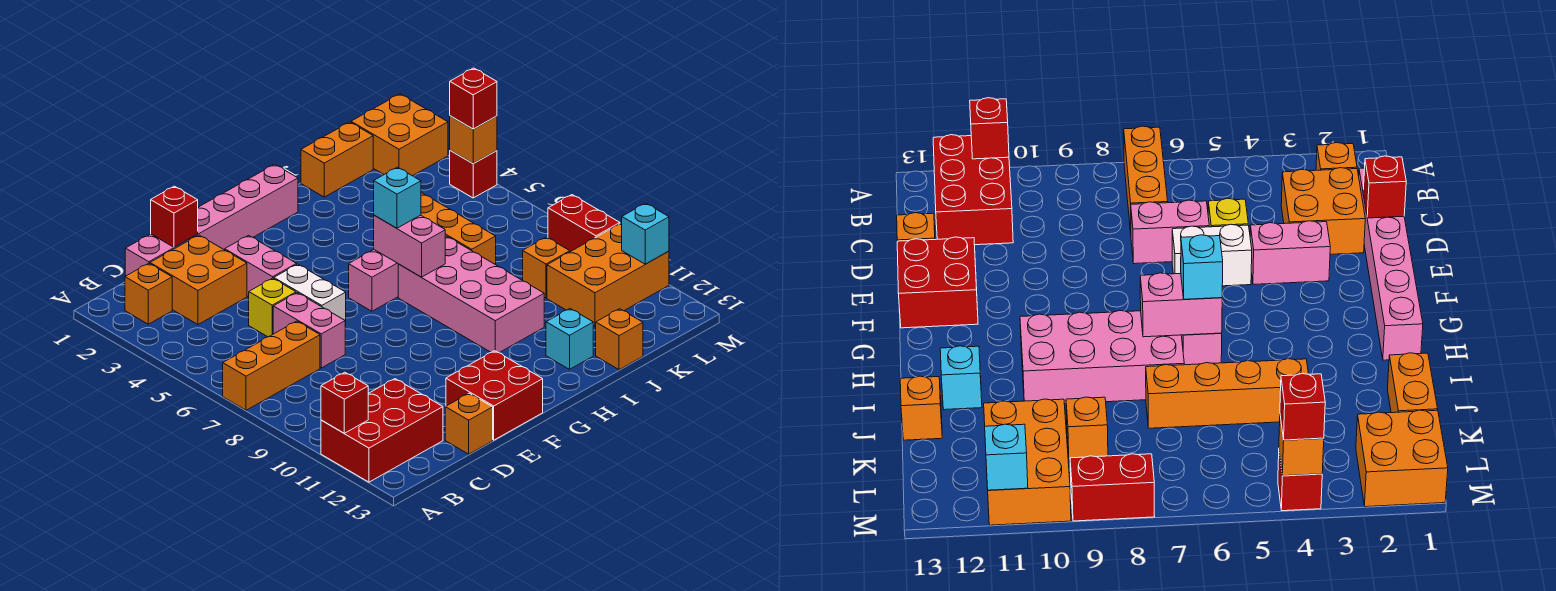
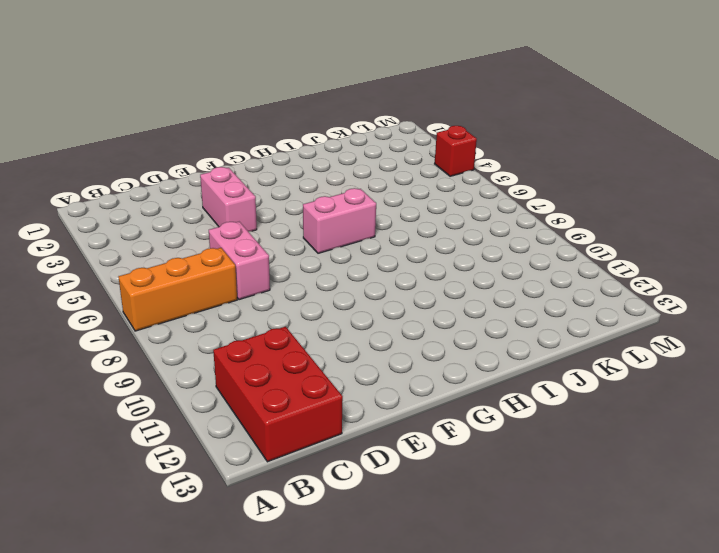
red 2x3 brick [213,327,343,462] -> red 2x3 brick turned to [321,379,443,482]
none -> orange 1x1 brick [125,263,172,324]
none -> pink 1x6 brick [125,164,298,276]
none -> orange 2x2 brick [150,235,247,324]

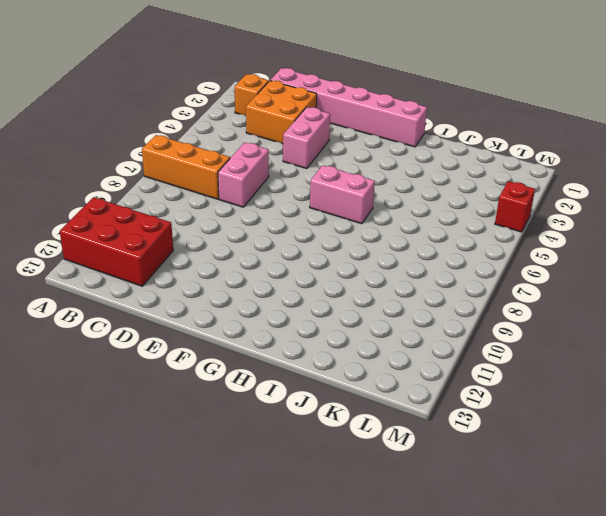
none -> yellow 1x1 brick [249,278,296,337]
none -> orange 1x1 brick [445,393,493,454]
none -> white 1x2 brick [274,264,346,326]

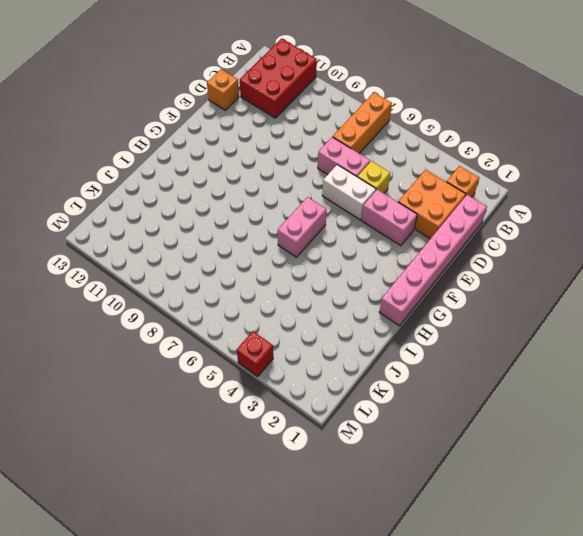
none -> red 2x2 brick [446,351,543,440]
none -> pink 2x4 brick [398,237,544,353]
none -> cyan 1x1 brick [546,309,593,369]

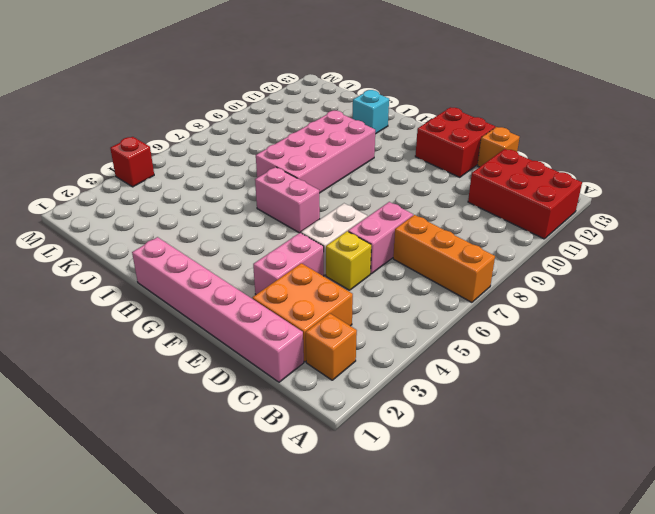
none -> orange 1x2 brick [301,122,373,197]
none -> orange 1x4 brick [421,193,496,265]
none -> orange 1x1 brick [596,309,643,370]

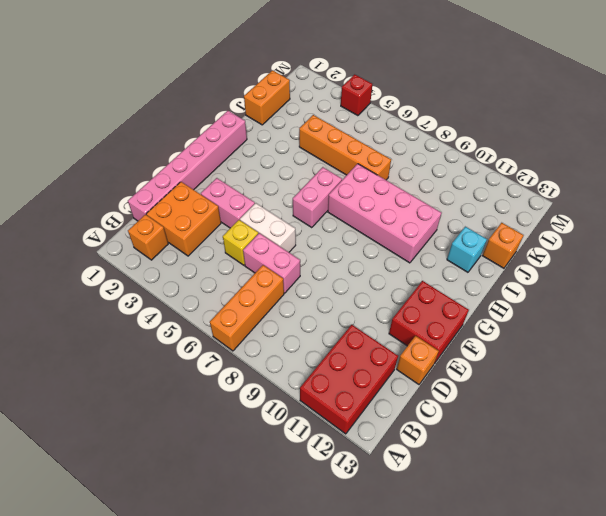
none -> orange 1x1 brick [523,237,570,298]
none -> orange 2x3 brick [547,223,669,327]
none -> orange 2x2 brick [351,94,448,176]

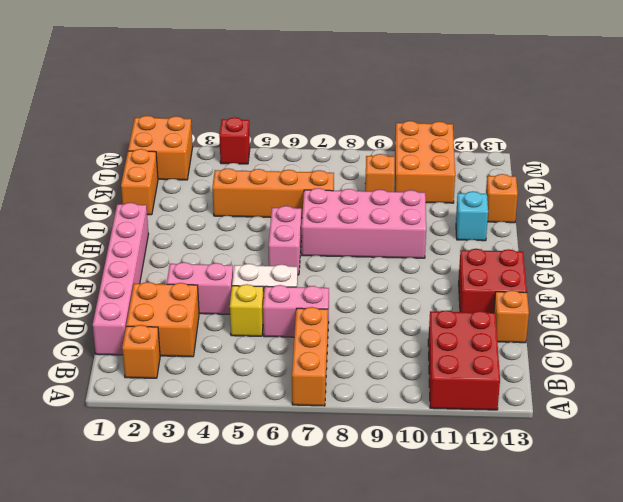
none -> red 1x2 brick [548,195,620,252]
none -> red 1x1 brick [321,372,368,433]
none -> red 1x1 brick [151,186,198,247]

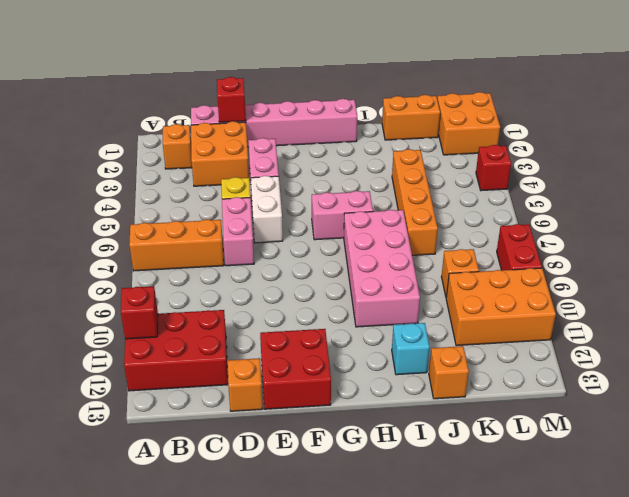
none -> pink 1x2 brick [374,215,445,277]
none -> orange 1x1 brick [450,116,497,164]
none -> cyan 1x1 brick [622,203,669,264]

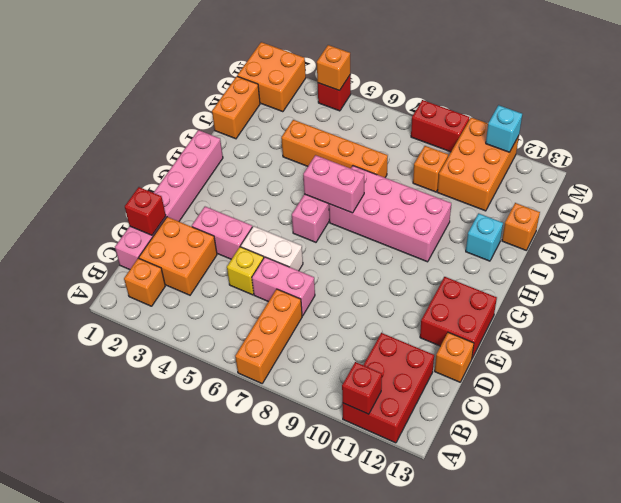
none -> cyan 1x1 brick [374,167,421,228]
none -> red 1x1 brick [450,68,497,129]

